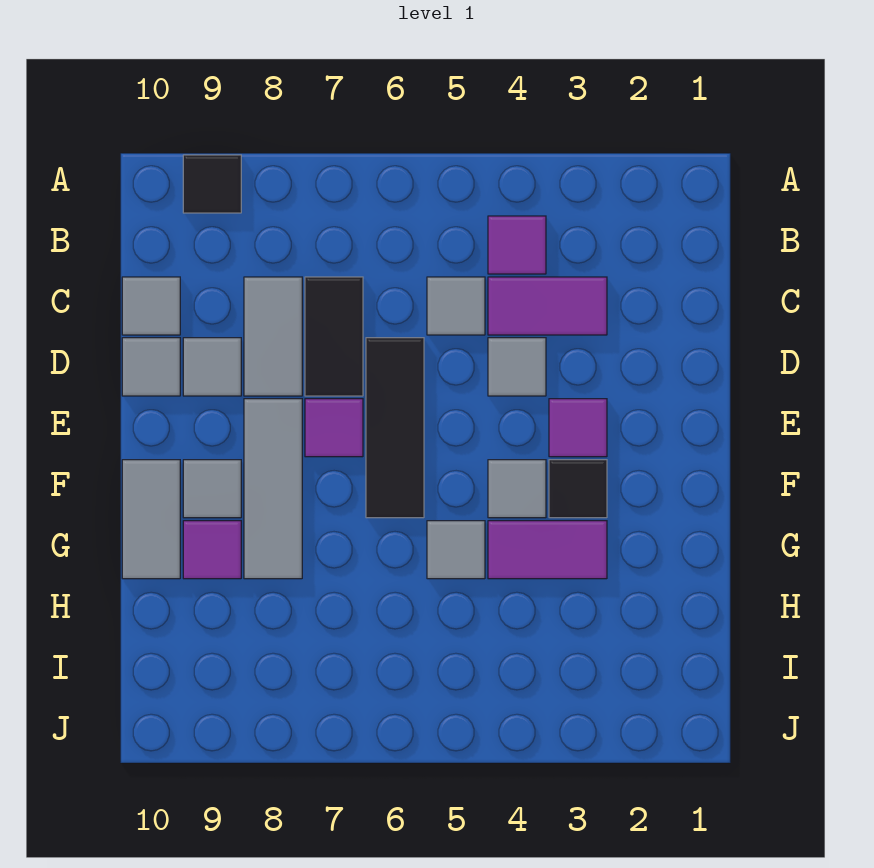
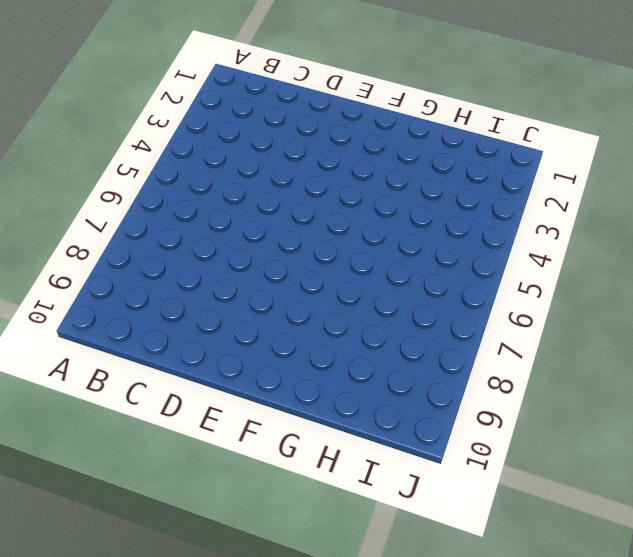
none -> black 1x1 tile [183,155,241,213]
none -> purple 1x1 tile [488,216,546,274]
none -> purple 1x2 tile [488,277,607,335]

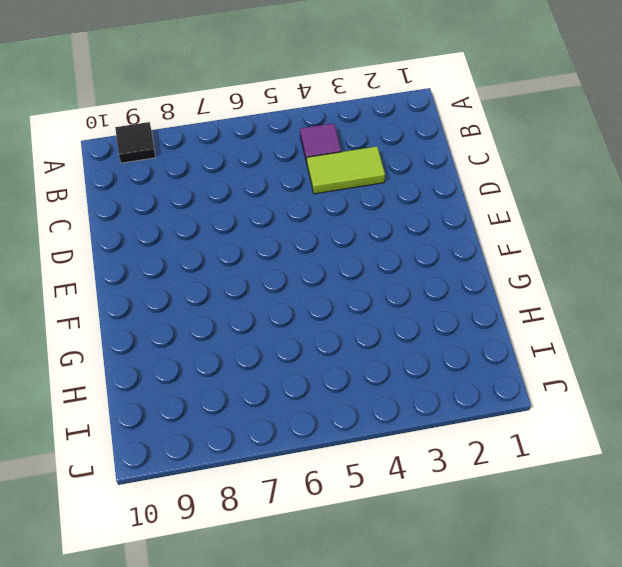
lime 1x2 tile [307,146,385,194] -> purple 1x2 tile [488,277,607,335]
none -> grey 1x1 tile [427,277,485,335]
none -> black 1x2 tile [305,277,363,396]
none -> grey 1x2 tile [244,277,302,396]

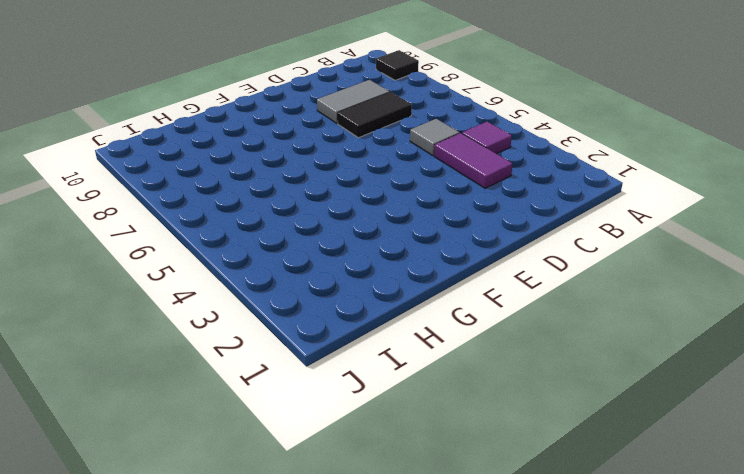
none -> grey 1x1 tile [122,277,180,335]
none -> grey 1x1 tile [488,338,546,396]
none -> black 1x3 tile [366,338,424,518]

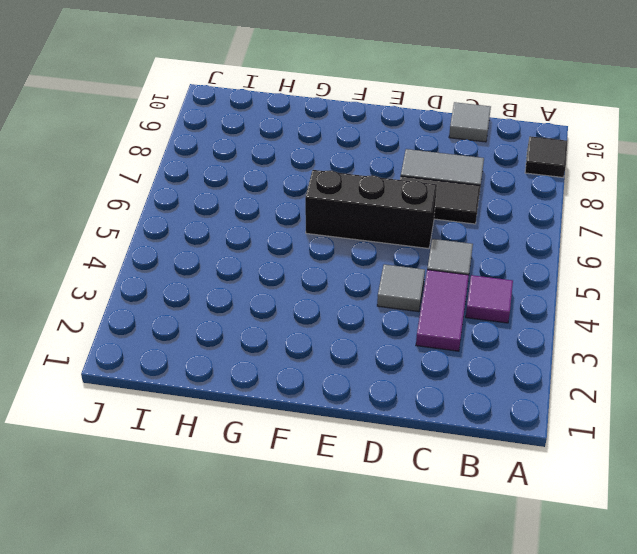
black 1x3 brick [305,170,437,249] -> black 1x3 tile [366,338,424,518]
none -> grey 1x1 tile [183,338,241,396]
none -> grey 1x1 tile [122,338,180,396]
none -> purple 1x1 tile [549,399,607,457]

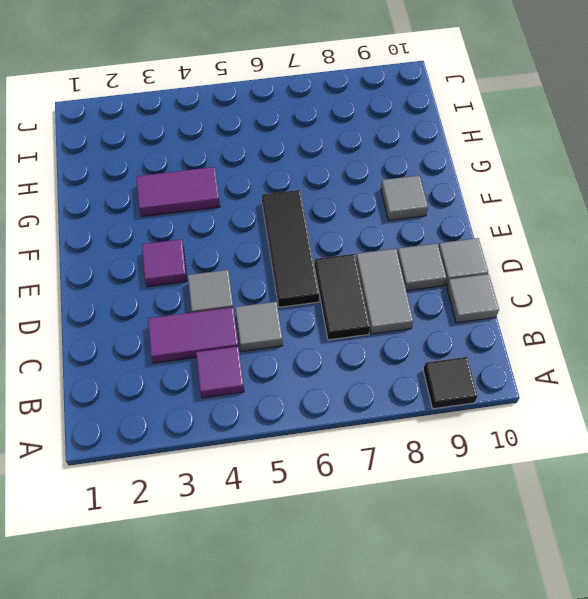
none -> purple 1x1 tile [305,399,363,457]
none -> grey 1x3 tile [244,399,302,579]
none -> black 1x1 tile [549,460,607,518]

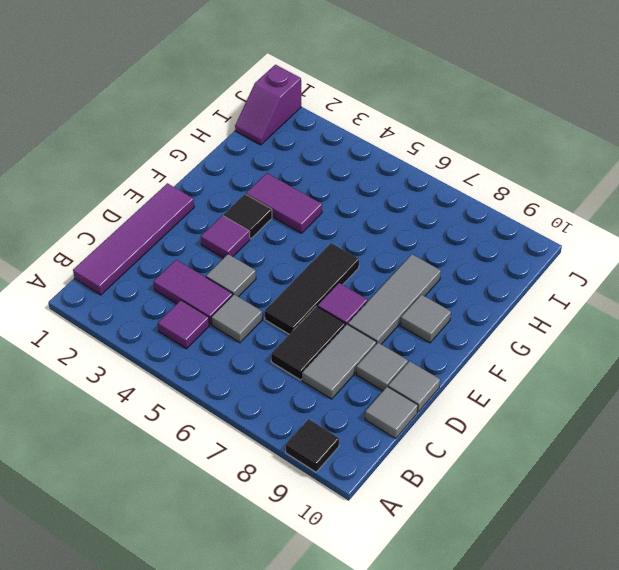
purple 1x4 tile [73,183,194,295] -> none
purple 1x2 slope [235,65,301,145] -> none
none -> grey 1x1 tile [488,460,546,518]
none -> grey 1x2 tile [122,460,180,579]
none -> grey 1x1 tile [427,521,485,579]

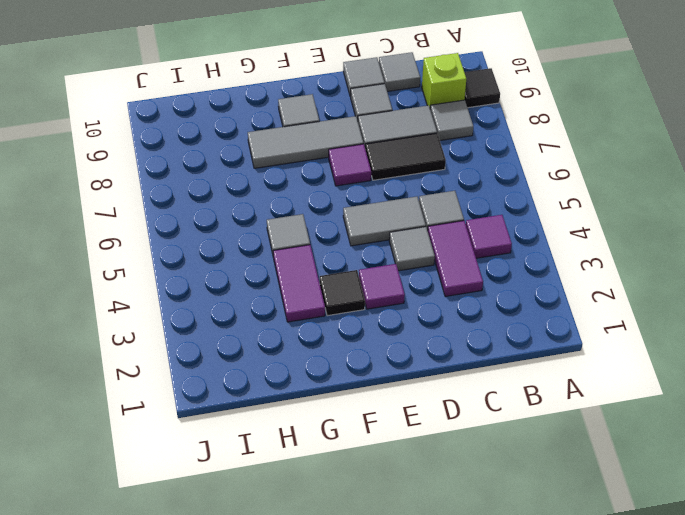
grey 1x1 tile [430,100,473,140] -> grey 1x1 tile moved to [488,460,546,518]
lime 1x1 brick [422,53,466,108] -> none
grey 1x2 tile [343,197,426,246] -> grey 1x2 tile moved to [122,460,180,579]
none -> black 1x3 tile [366,338,424,518]
none -> purple 1x1 tile [183,521,241,579]

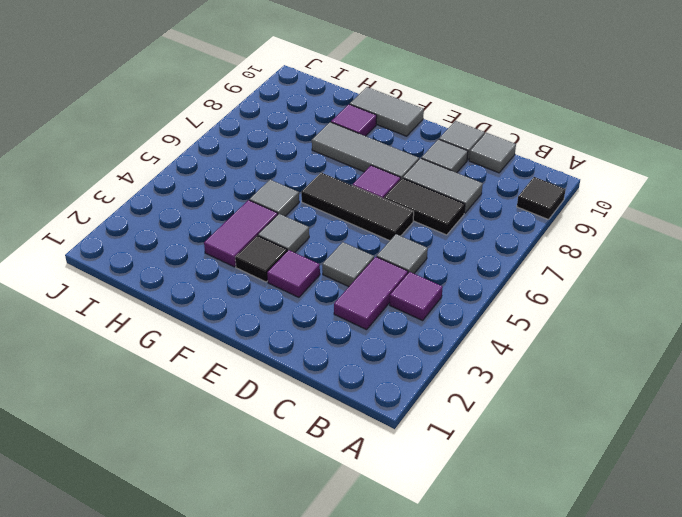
none -> grey 1x1 tile [183,460,241,518]

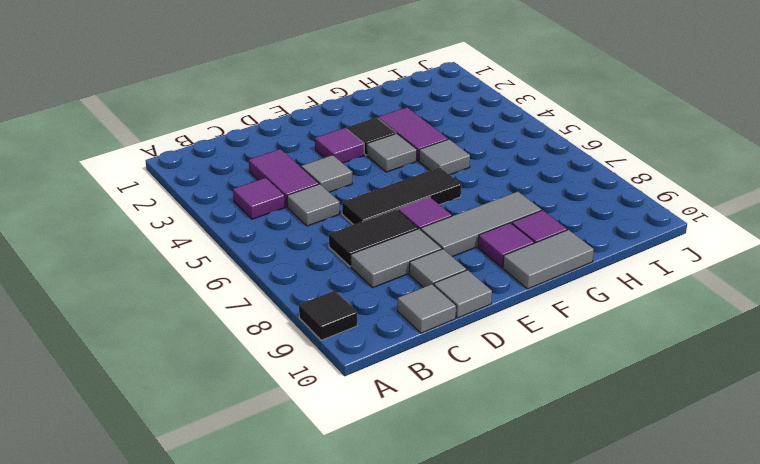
purple 1x1 tile [478,223,534,267] -> grey 1x1 tile [183,460,241,518]

